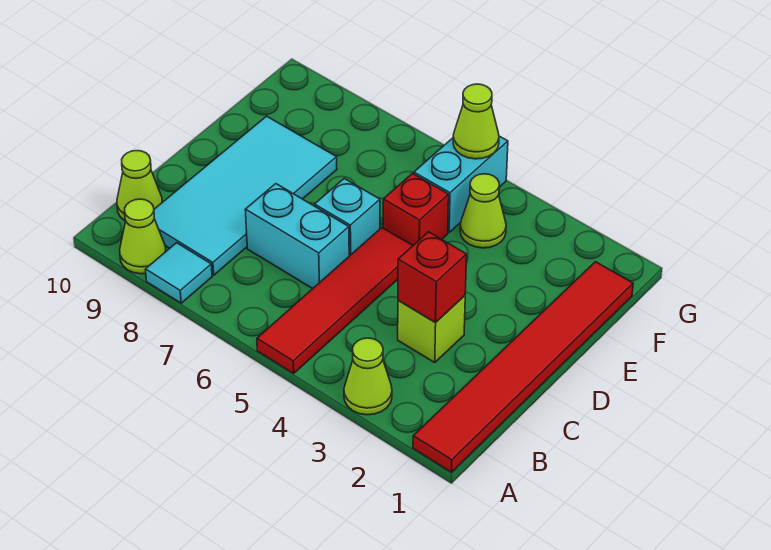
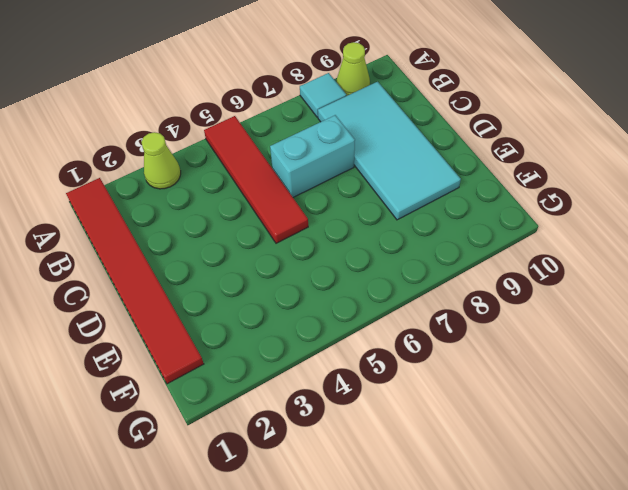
none -> lime 1x1 cone [117,151,162,221]
none -> lime 1x1 brick [398,296,465,362]
none -> cyan 1x1 brick [315,179,380,256]

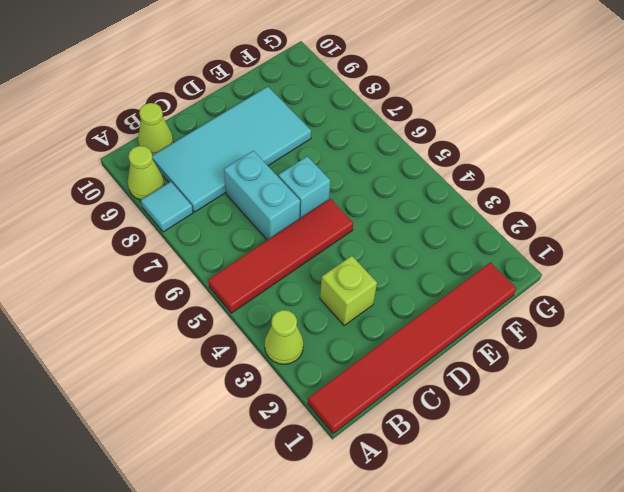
none -> red 1x1 brick [383,174,449,245]
none -> lime 1x1 cone [460,174,506,248]
none -> cyan 1x2 brick [414,136,508,232]

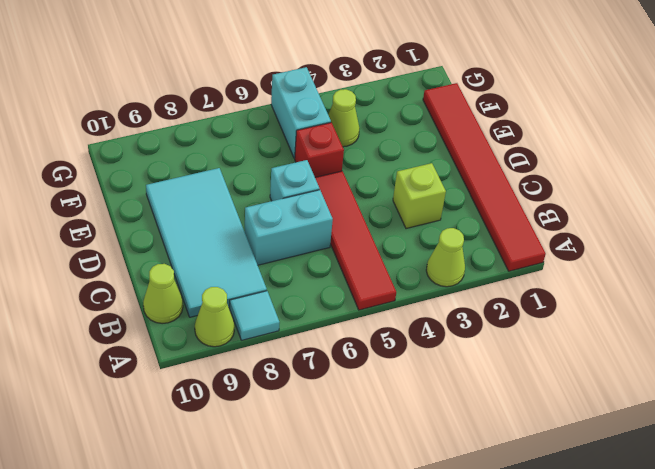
none -> red 1x1 brick [398,232,467,322]
none -> lime 1x1 cone [453,84,499,159]

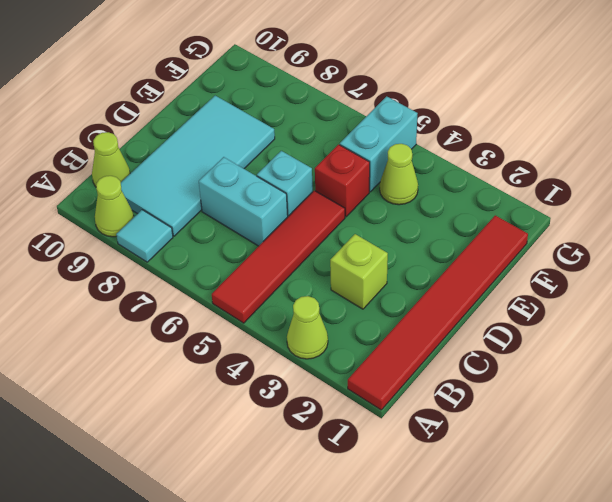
none -> red 1x1 brick [398,232,467,322]
none -> lime 1x1 cone [453,84,499,159]

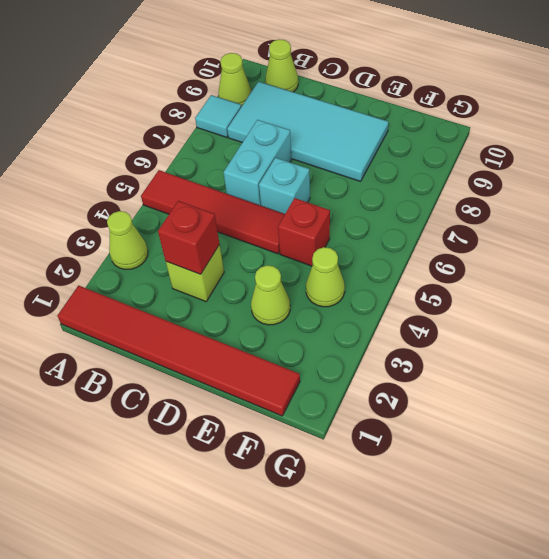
lime 1x1 cone [251,265,290,325] -> lime 1x1 cone moved to [453,84,499,159]
none -> cyan 1x2 brick [414,136,508,232]

